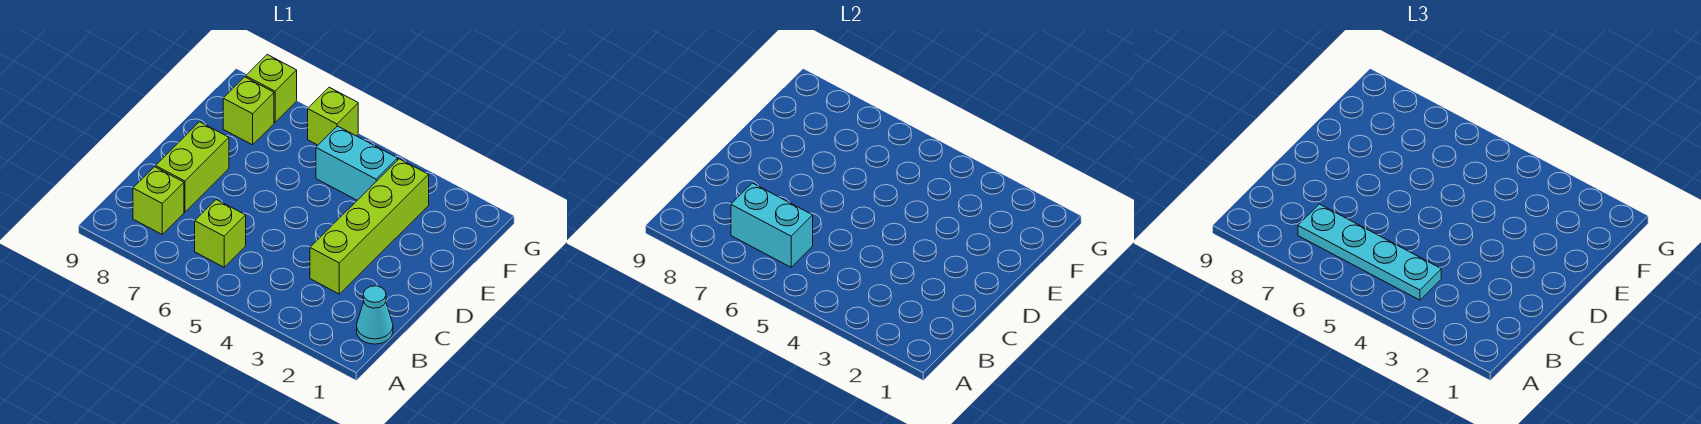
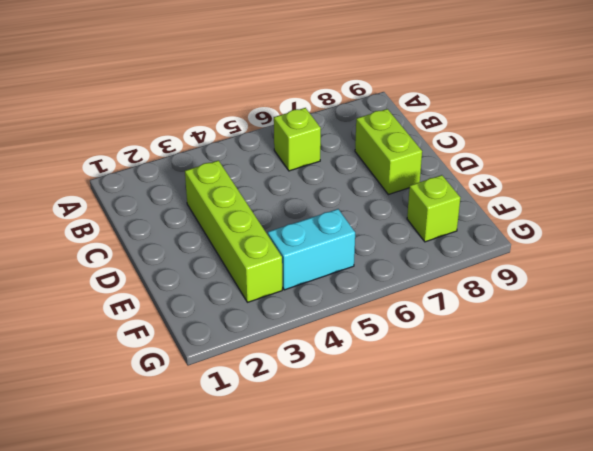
none -> cyan 1x1 cone [357,286,393,344]
none -> lime 1x1 brick [133,167,184,234]

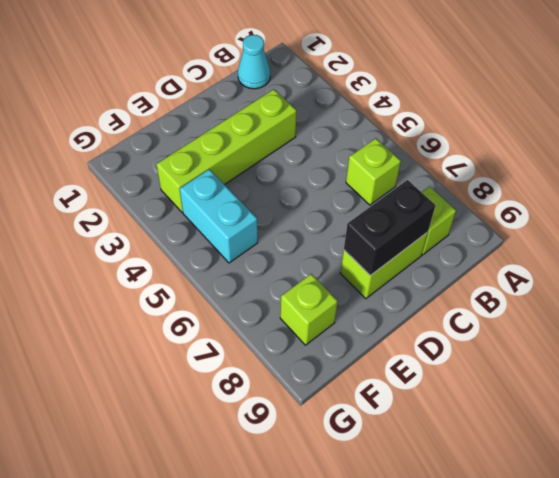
black 1x2 brick [344,180,435,276] -> none
none -> lime 1x1 brick [308,87,358,145]
none -> lime 1x1 brick [246,55,297,122]

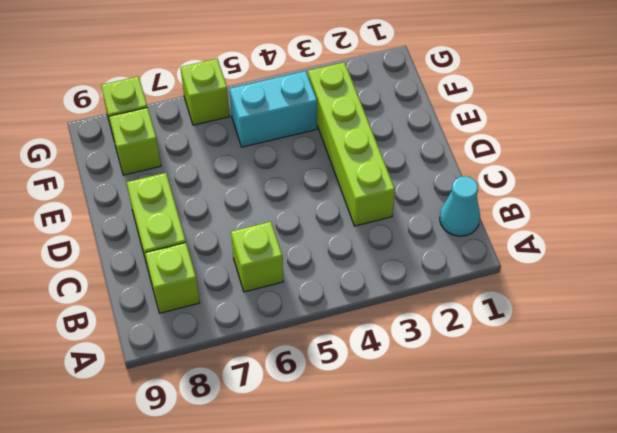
none -> cyan 1x2 brick [731,183,813,267]
none -> cyan 1x4 plate [1298,204,1441,300]

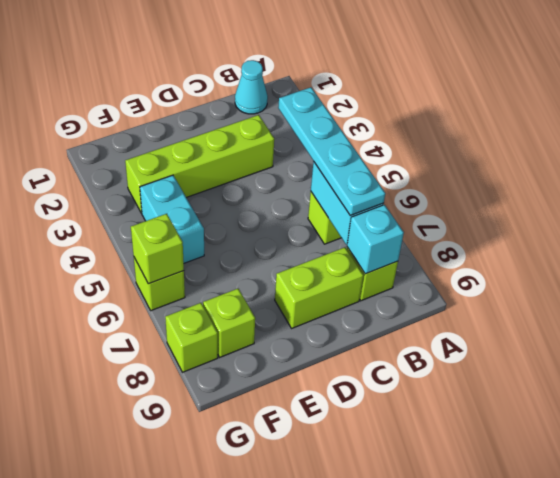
cyan 1x1 brick [347,205,404,274] -> none
lime 1x1 brick [131,214,184,284] -> none

